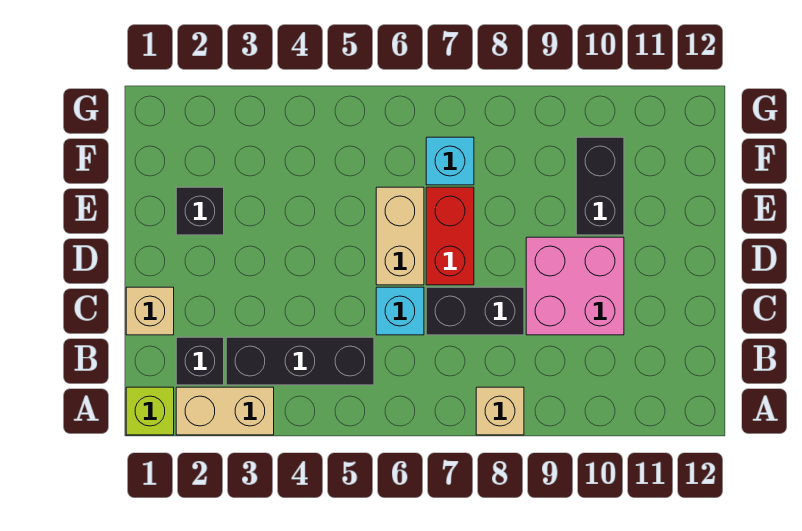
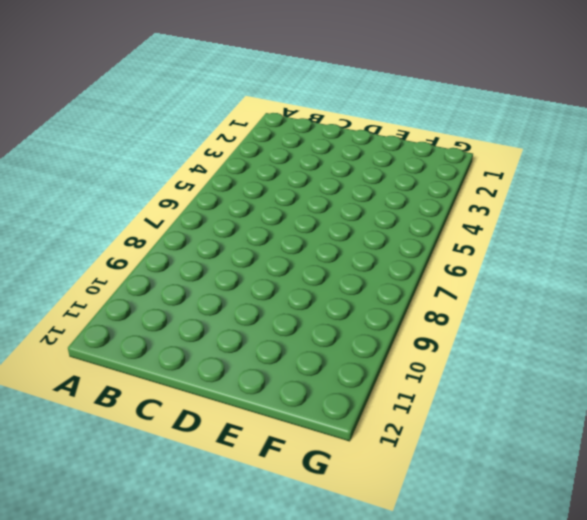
none -> lime 1x1 brick [126,387,174,435]
none -> tan 1x2 brick [176,387,274,435]
none -> tan 1x1 brick [476,387,524,435]

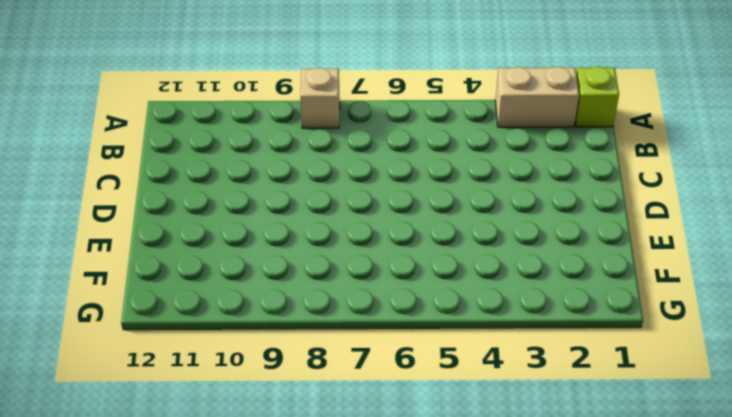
none -> black 1x1 brick [176,337,224,385]
none -> black 1x3 brick [226,337,374,385]
none -> tan 1x1 brick [126,287,174,335]

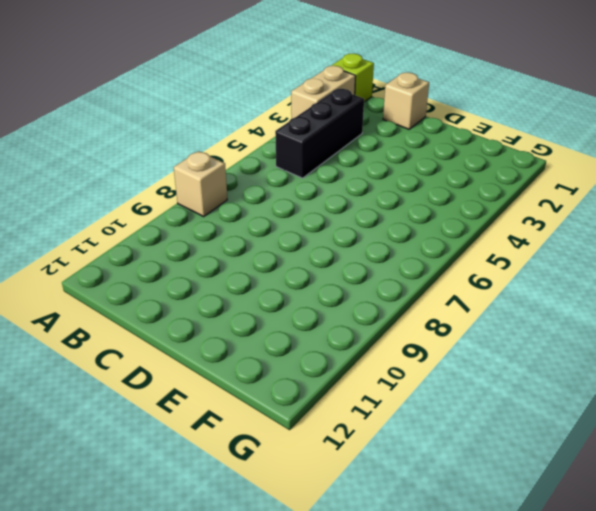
none -> black 1x1 brick [176,337,224,385]
none -> cyan 1x1 brick [376,287,424,335]
none -> black 1x2 brick [426,287,524,335]

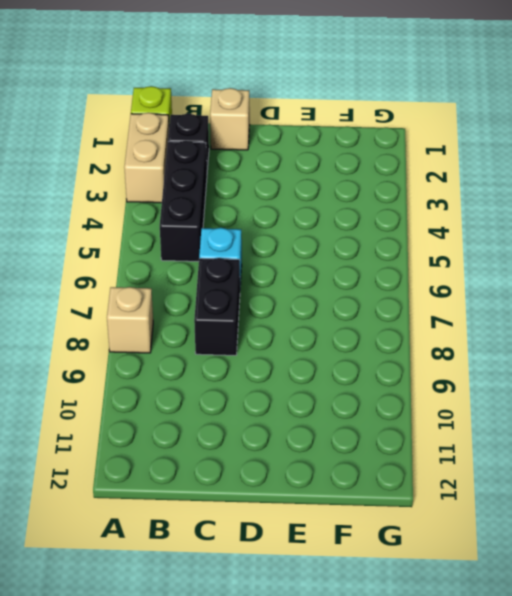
none -> pink 2x2 brick [526,237,624,335]
none -> tan 1x2 brick [376,187,424,285]
none -> red 1x2 brick [426,187,474,285]

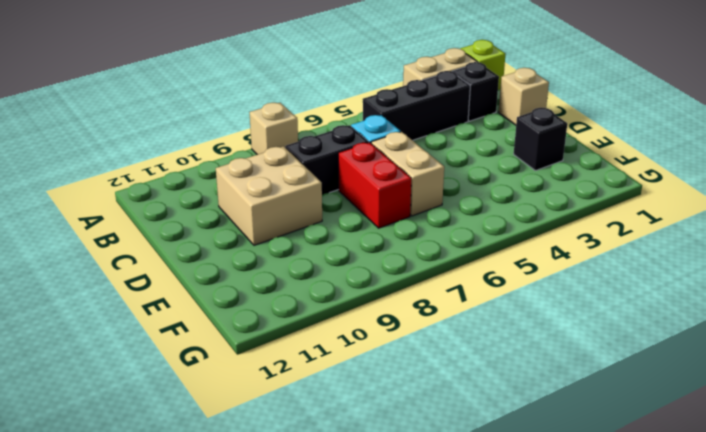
tan 2x2 brick [216,146,322,245] -> pink 2x2 brick [526,237,624,335]
none -> black 1x2 brick [576,137,624,235]
none -> cyan 1x1 brick [426,137,474,185]

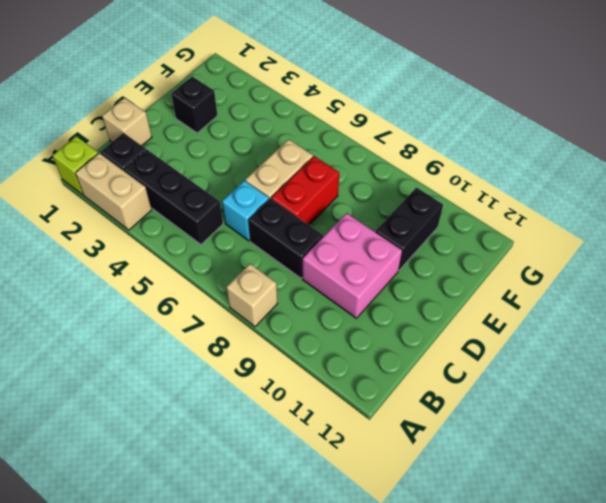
none -> cyan 1x1 brick [426,137,474,185]

